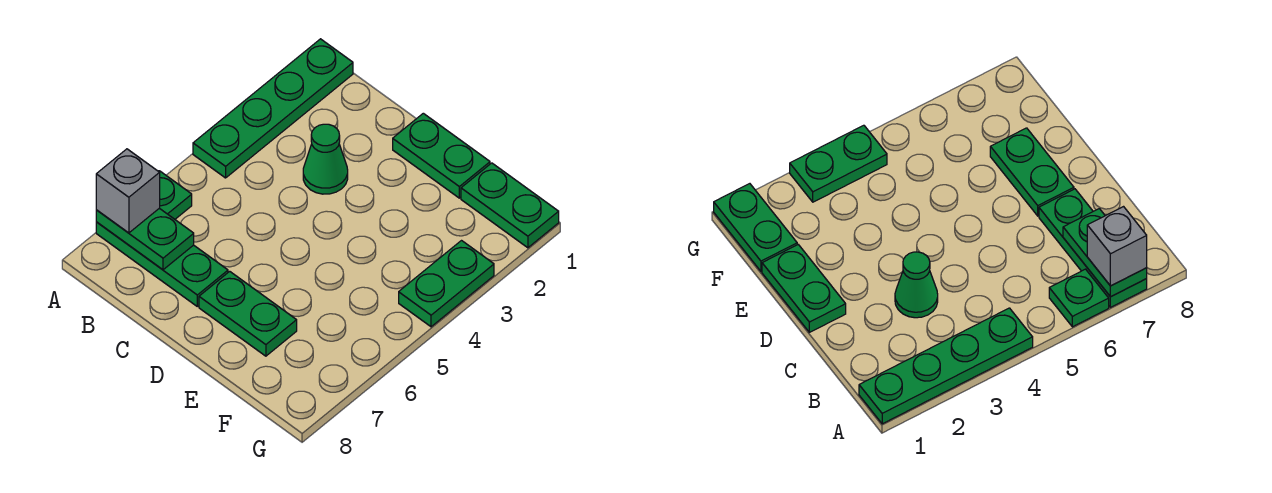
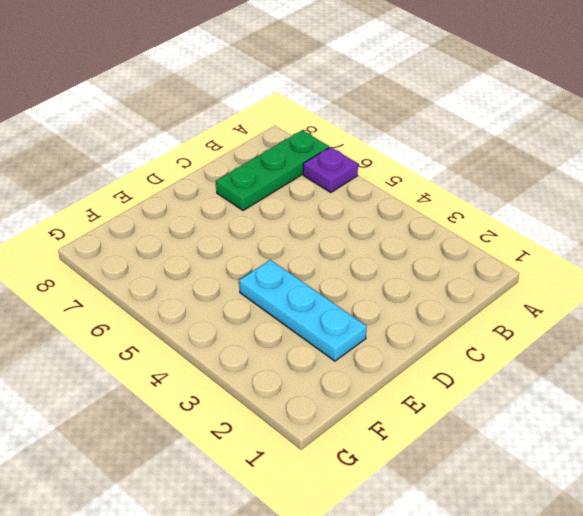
purple 1x1 plate [303,147,358,193] -> green 1x1 plate [158,171,192,219]
cyan 1x3 plate [239,260,367,361] -> none
none -> green 1x4 plate [193,39,353,178]
none -> green 1x1 cone [303,124,348,194]

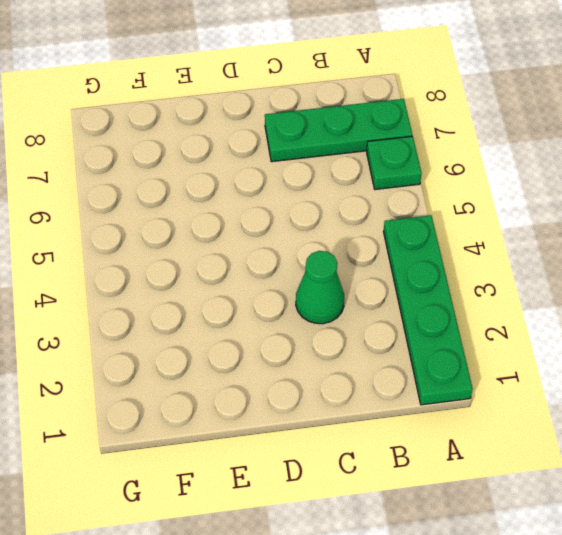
none -> green 1x2 plate [393,113,490,198]
none -> green 1x2 plate [199,271,297,356]

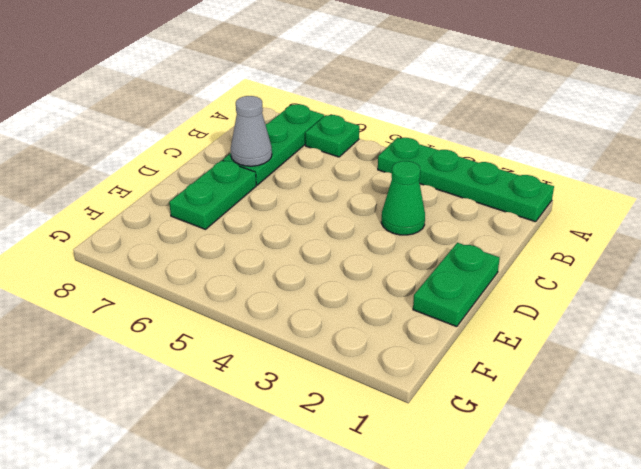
grey 1x1 cone [231,96,272,166] -> none
none -> green 1x2 plate [461,163,559,248]
none -> green 1x2 plate [399,241,494,327]

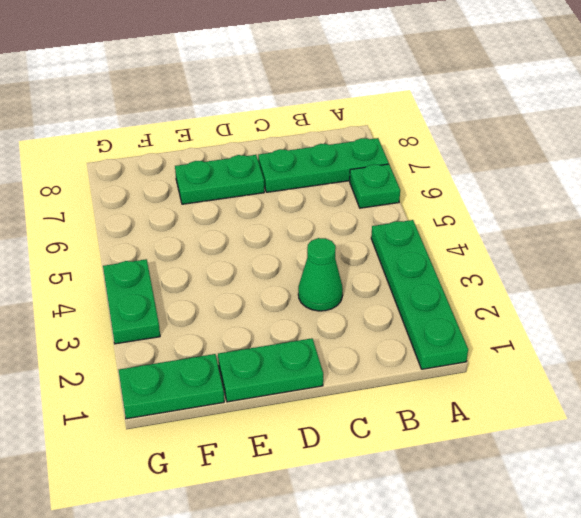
none -> green 1x2 plate [96,208,194,270]
none -> grey 1x1 brick [96,149,160,233]

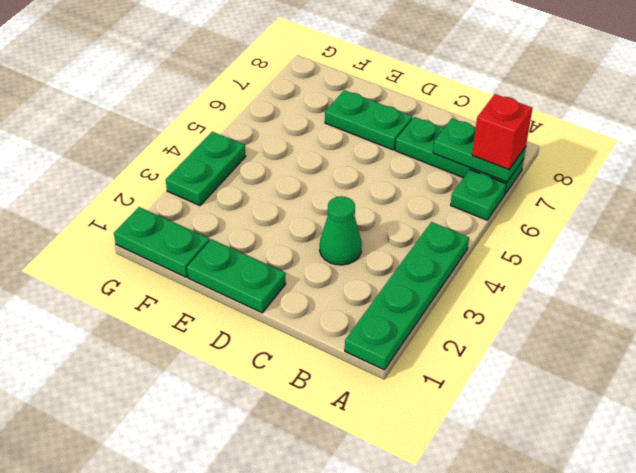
red 1x1 brick [472,94,532,169] -> grey 1x1 brick [96,149,160,233]

